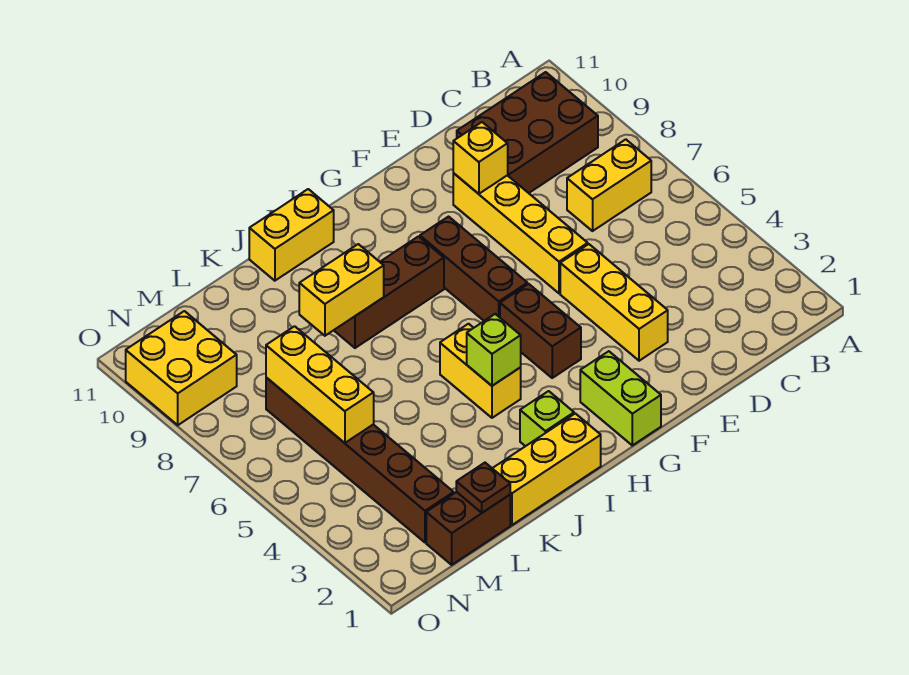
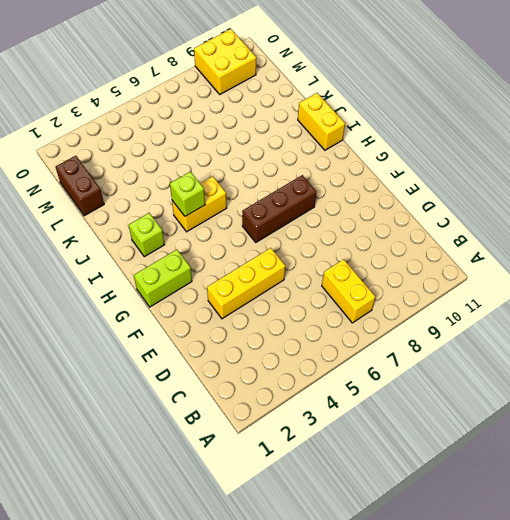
none -> brown 2x3 brick [457,72,598,193]
none -> yellow 1x4 brick [453,173,588,293]
none -> brown 1x2 brick [500,284,581,378]

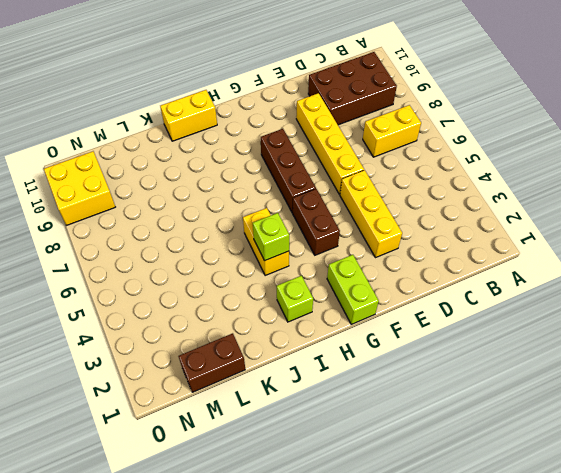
none -> brown 1x3 brick [334,236,444,348]
none -> yellow 1x3 brick [492,413,601,525]
none -> brown 1x6 brick [266,377,454,542]

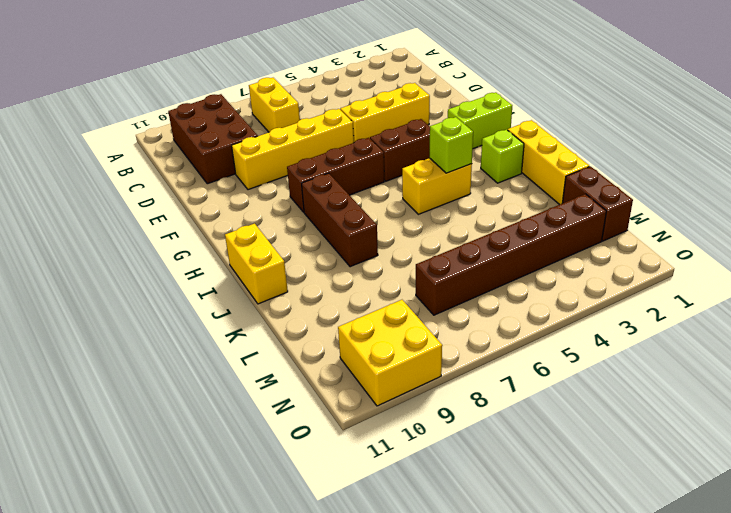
none -> yellow 1x1 brick [453,122,508,194]
none -> yellow 1x2 brick [299,244,384,336]
none -> brown 1x1 plate [456,463,510,513]

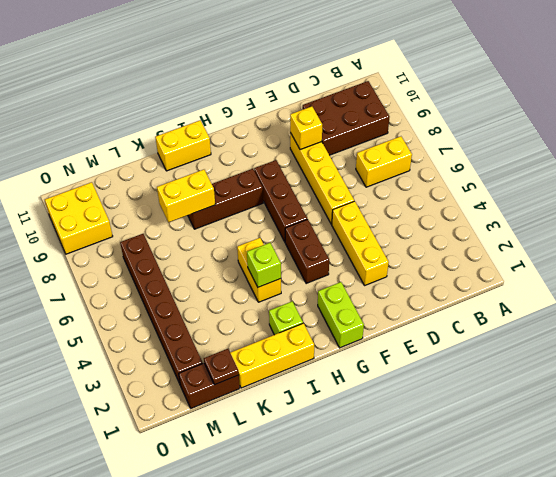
none -> yellow 1x3 brick [266,326,374,443]

